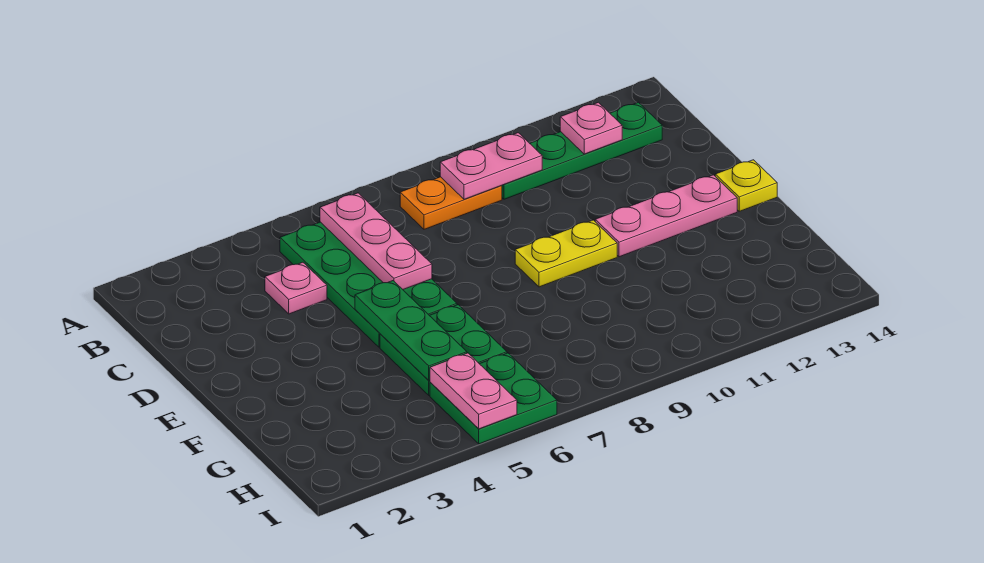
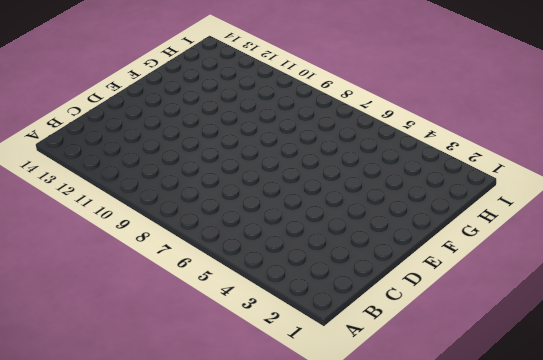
none -> green 2x4 plate [280,222,457,347]
none -> orange 1x2 plate [400,177,502,229]
none -> green 1x4 plate [502,102,662,199]

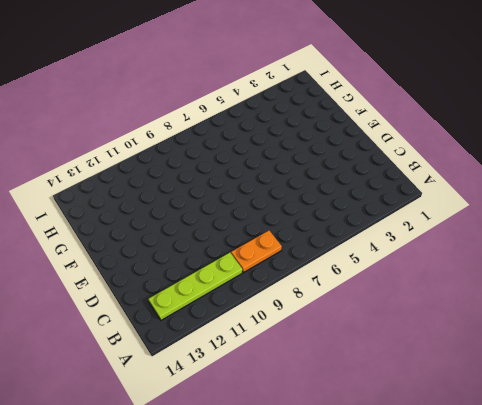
lime 1x4 plate [149,253,242,320] -> green 1x4 plate [502,102,662,199]
none -> green 2x4 plate [280,222,457,347]
none -> pink 1x1 plate [265,262,327,314]
none -> yellow 1x2 plate [515,220,617,287]

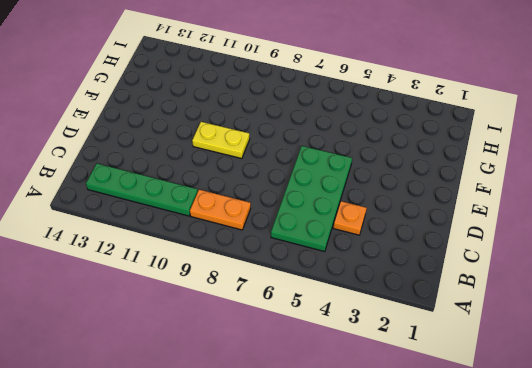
orange 1x1 plate [333,201,366,235] -> pink 1x1 plate [265,262,327,314]
none -> pink 1x3 plate [595,175,737,257]
none -> yellow 1x1 plate [715,160,777,211]
none -> green 2x2 plate [380,305,507,395]

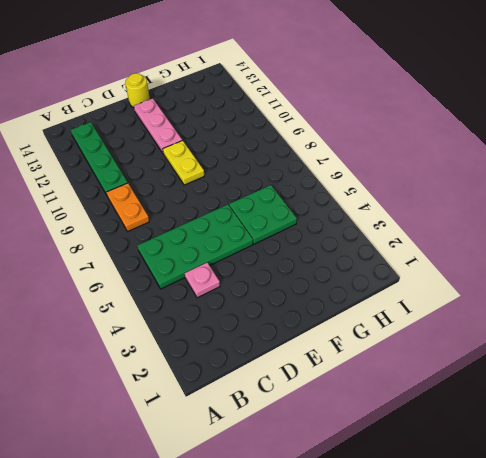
yellow 1x1 round brick [125,73,150,108] -> yellow 1x1 plate [715,160,777,211]
none -> green 2x2 plate [430,353,557,444]
none -> pink 1x3 plate [320,193,432,289]
none -> pink 1x2 plate [440,133,542,199]

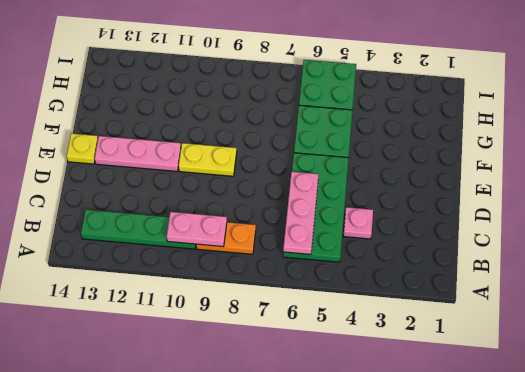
none -> pink 1x1 plate [560,102,622,154]
none -> green 1x3 plate [355,281,467,380]
none -> pink 1x2 plate [430,353,517,429]

